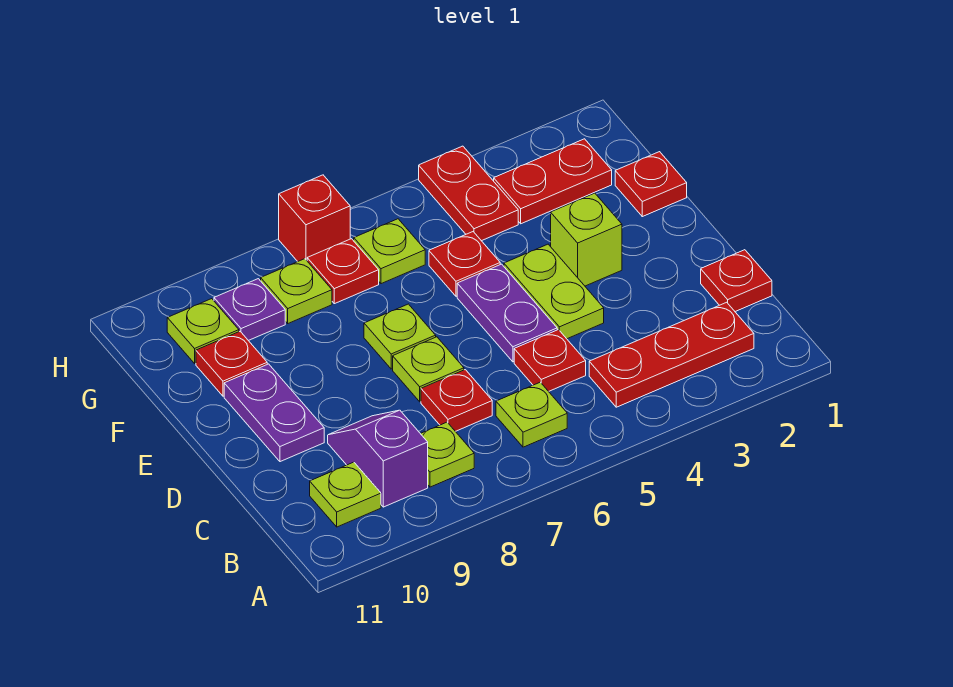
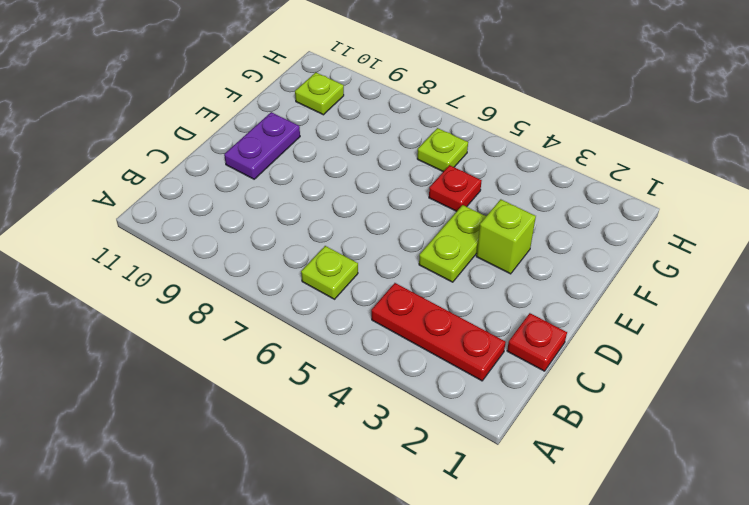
none -> lime 1x1 plate [421,422,474,487]
none -> purple 1x2 slope [328,410,428,507]
none -> lime 1x1 plate [310,462,381,527]

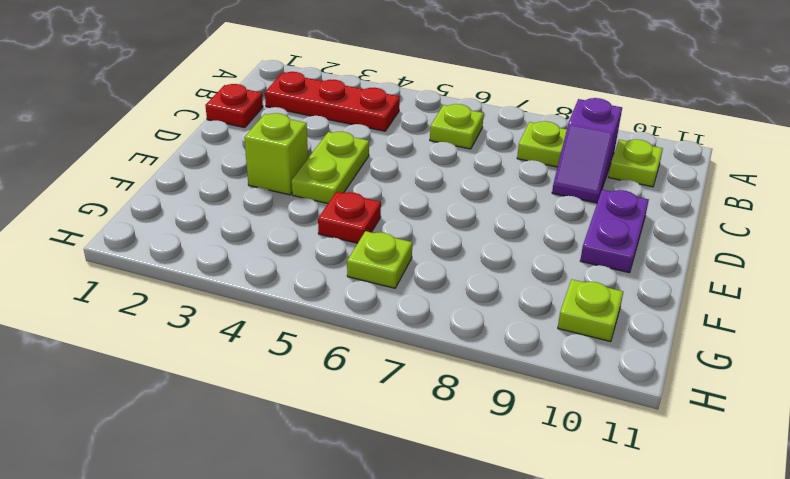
none -> red 1x1 plate [514,330,586,391]
none -> red 1x1 plate [421,370,492,431]
none -> purple 1x2 plate [457,264,557,362]

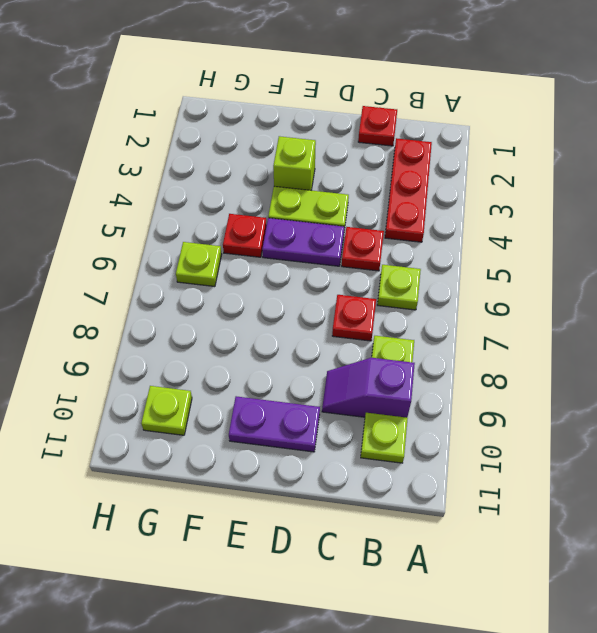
none -> lime 1x1 plate [393,337,464,402]
none -> lime 1x1 plate [364,304,436,369]
none -> red 1x1 plate [615,152,687,217]

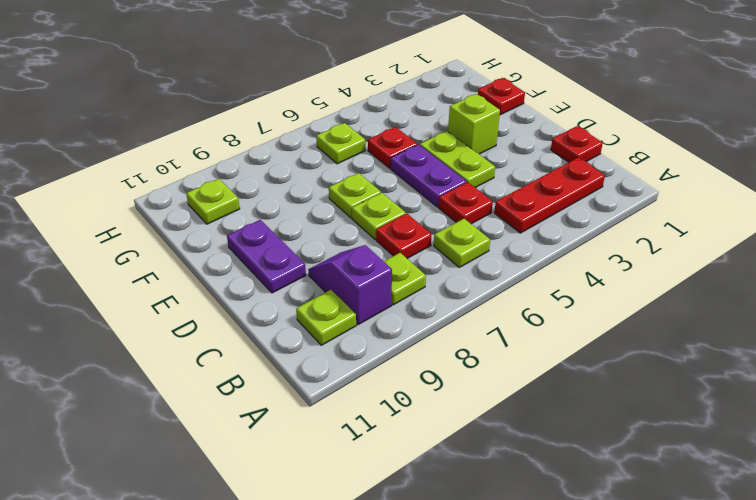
none -> red 1x1 plate [196,332,267,396]
none -> red 1x2 plate [494,139,612,224]
none -> red 1x2 plate [419,146,518,241]

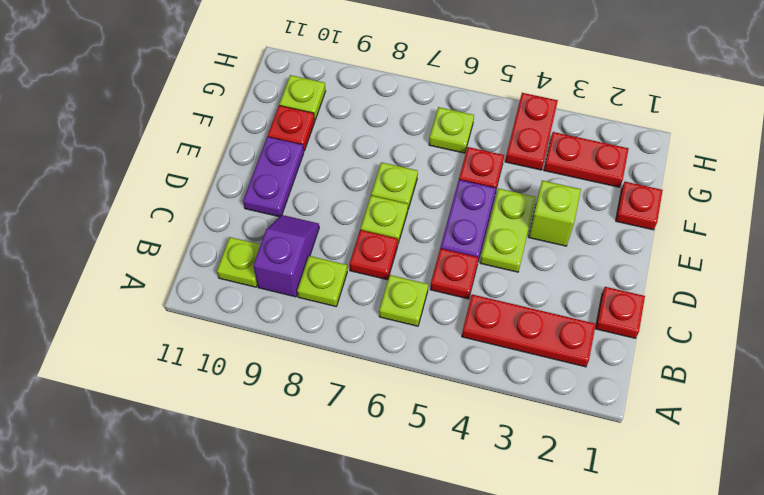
none -> red 1x1 plate [307,239,379,304]
none -> lime 1x1 plate [261,259,332,323]
none -> purple 1x1 plate [214,279,285,341]

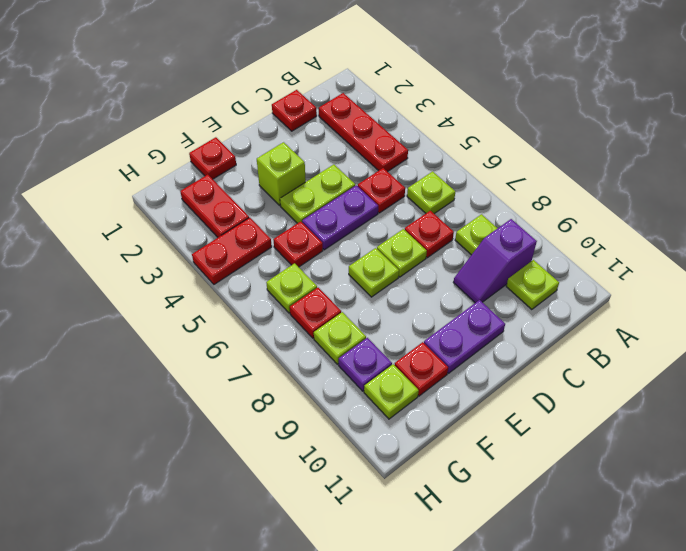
none -> red 1x1 brick [279,175,350,262]

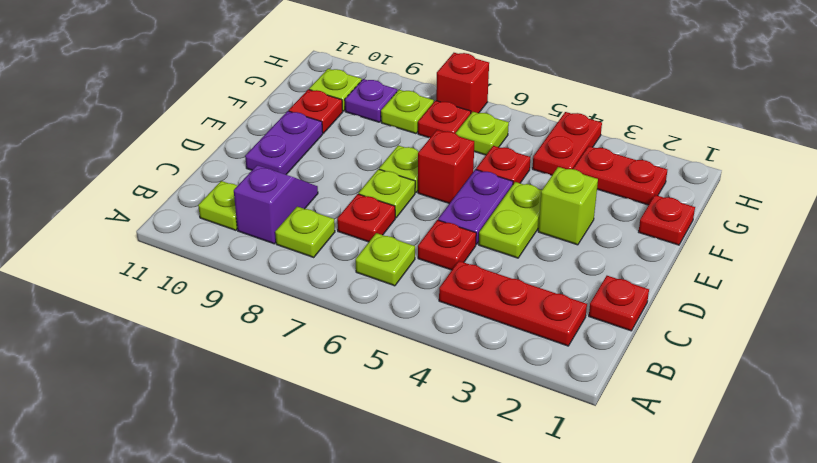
red 1x1 brick [418,130,474,204] -> none

